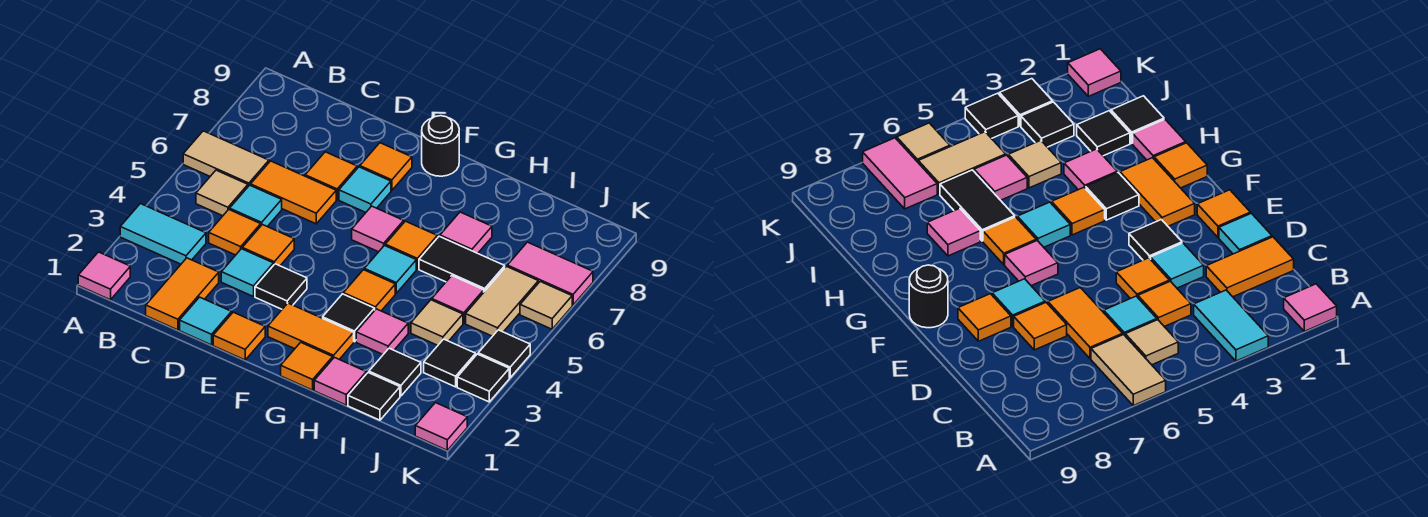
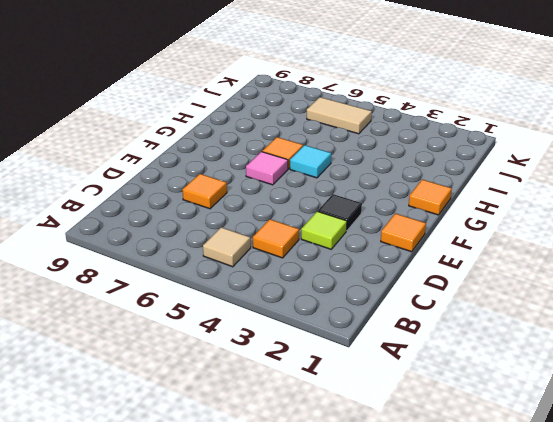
lime 1x1 tile [301,211,347,249] -> cyan 1x1 tile [221,249,273,297]
none -> pink 1x1 tile [78,252,130,300]
none -> cyan 1x2 tile [120,204,206,264]
none -> tan 1x2 tile [183,131,269,186]
none -> orange 1x2 tile [146,258,219,330]

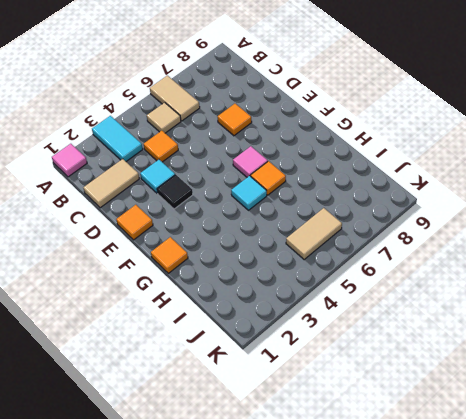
tan 1x2 tile [83,159,139,208] -> orange 1x2 tile [146,258,219,330]
none -> cyan 1x1 tile [230,185,282,227]
none -> orange 1x2 tile [251,161,336,224]
none -> cyan 1x1 tile [180,297,232,345]
none -> orange 1x1 tile [242,225,294,266]

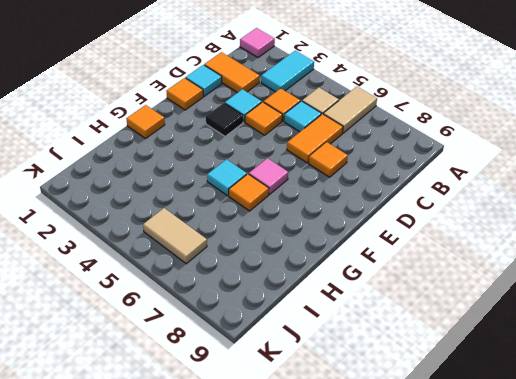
none -> cyan 1x1 tile [339,167,391,212]
none -> orange 1x1 tile [360,143,412,190]
none -> orange 1x2 tile [268,303,354,359]
none -> black 1x1 round brick [422,116,459,176]

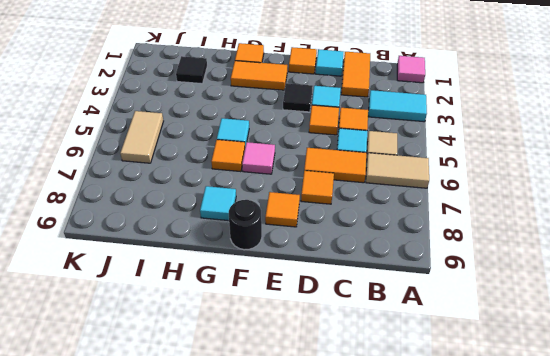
cyan 1x1 tile [200,186,236,221] -> cyan 1x1 tile moved to [339,167,391,212]
none -> black 1x1 tile [323,294,375,342]
none -> orange 1x1 tile [343,270,395,311]
none -> pink 1x1 tile [314,357,366,405]
none -> pink 1x1 tile [356,309,408,354]

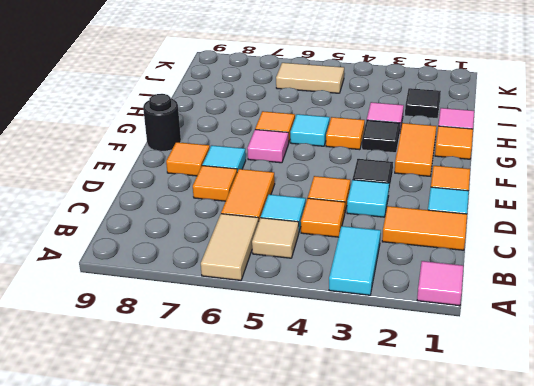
none -> black 1x2 tile [419,236,505,292]
none -> pink 1x1 tile [440,212,492,253]
none -> black 1x1 tile [348,373,400,420]
none -> tan 1x1 tile [411,300,463,345]

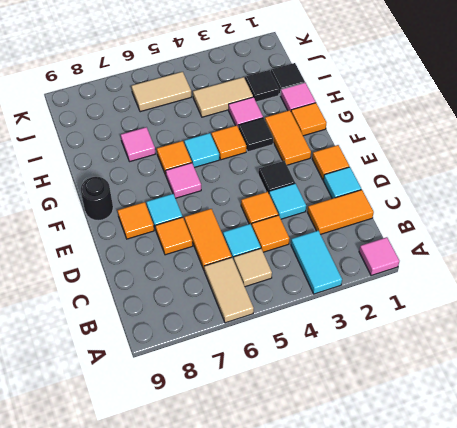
tan 1x2 tile [193,77,253,117] -> tan 1x1 tile [411,300,463,345]
none -> black 1x2 tile [419,236,505,292]
none -> pink 1x1 tile [432,276,484,323]
none -> black 1x1 tile [424,339,476,387]
none -> pink 1x2 tile [507,242,593,305]

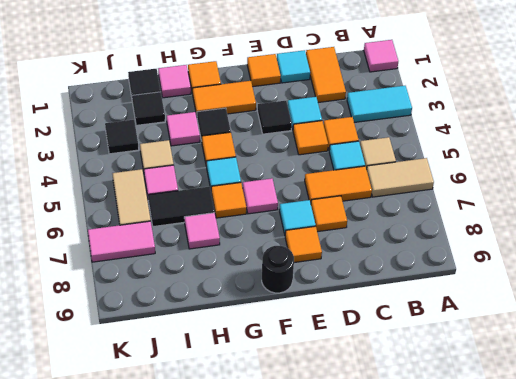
none -> pink 1x1 tile [415,403,467,450]
none -> black 1x1 tile [457,354,509,402]
none -> black 1x1 tile [478,330,530,378]
none -> tan 1x1 tile [520,282,572,329]

